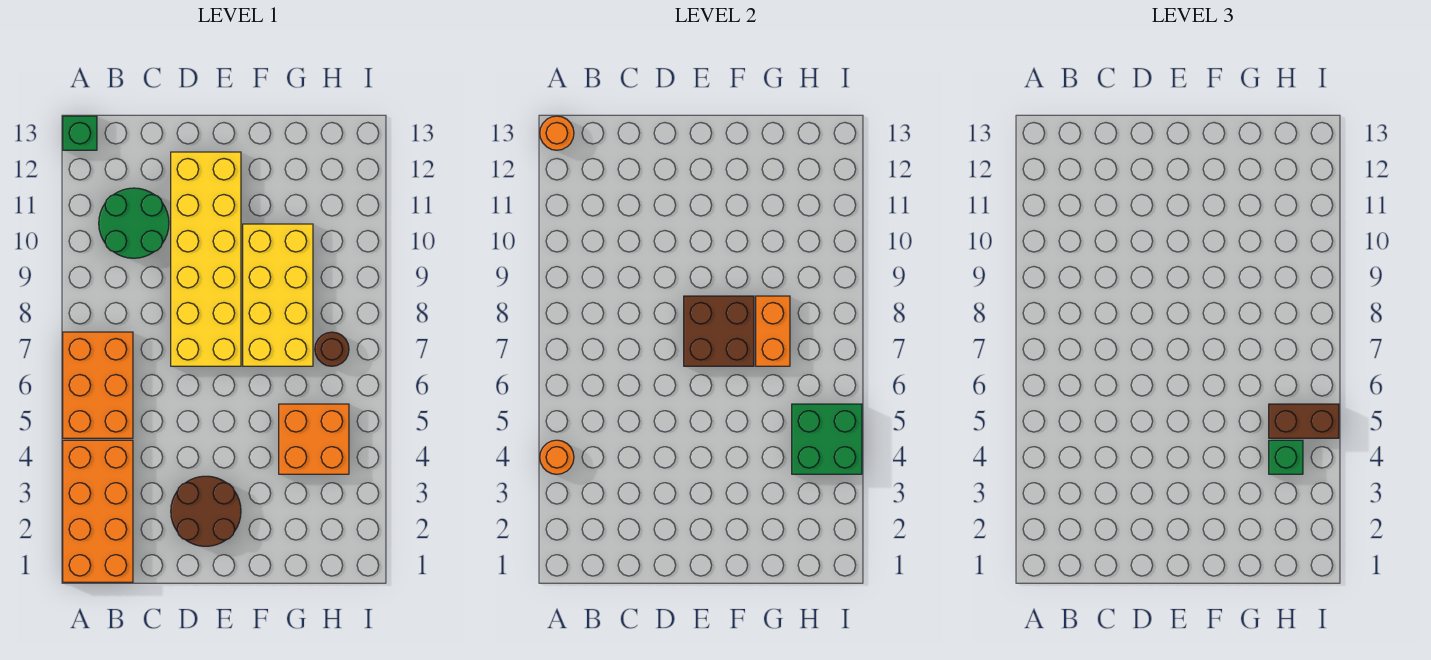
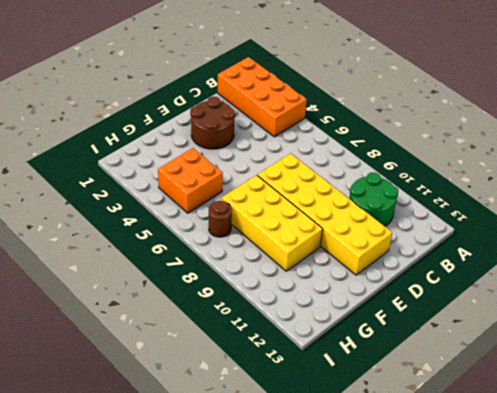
none -> orange 2x3 brick [63,332,133,438]
none -> green 1x1 brick [63,116,97,150]
none -> orange 1x1 round brick [540,440,574,474]

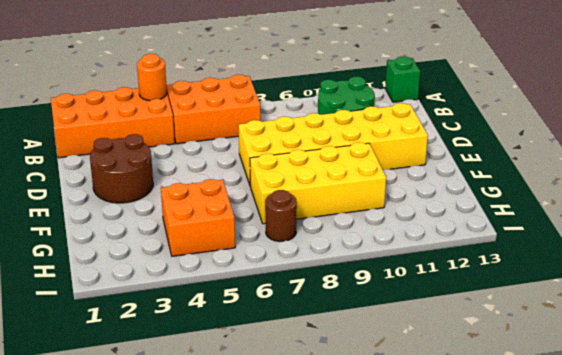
none -> orange 1x1 round brick [540,116,574,150]
none -> brown 2x2 brick [684,296,754,366]
none -> orange 1x2 brick [756,296,790,366]

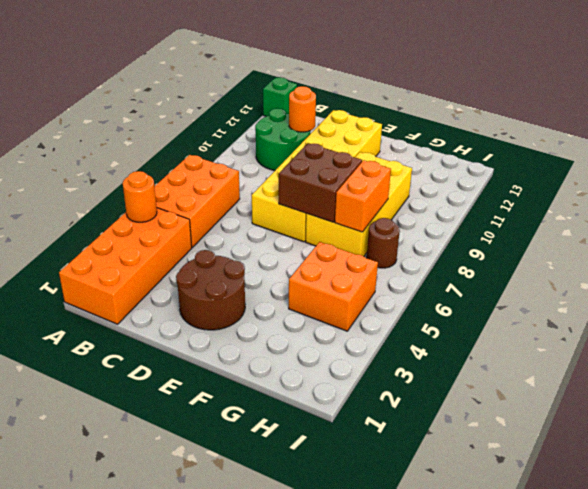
orange 1x1 round brick [289,86,316,132] -> orange 1x1 round brick moved to [540,116,574,150]
none -> green 2x2 brick [792,404,862,474]
none -> green 1x1 brick [1269,440,1303,474]
none -> brown 1x2 brick [1269,404,1339,438]

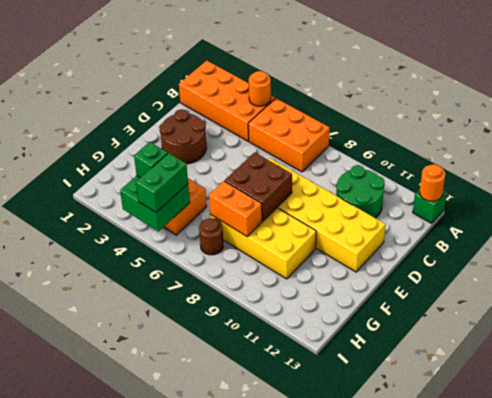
green 1x2 brick [136,153,188,212] -> brown 1x2 brick [1269,404,1339,438]

